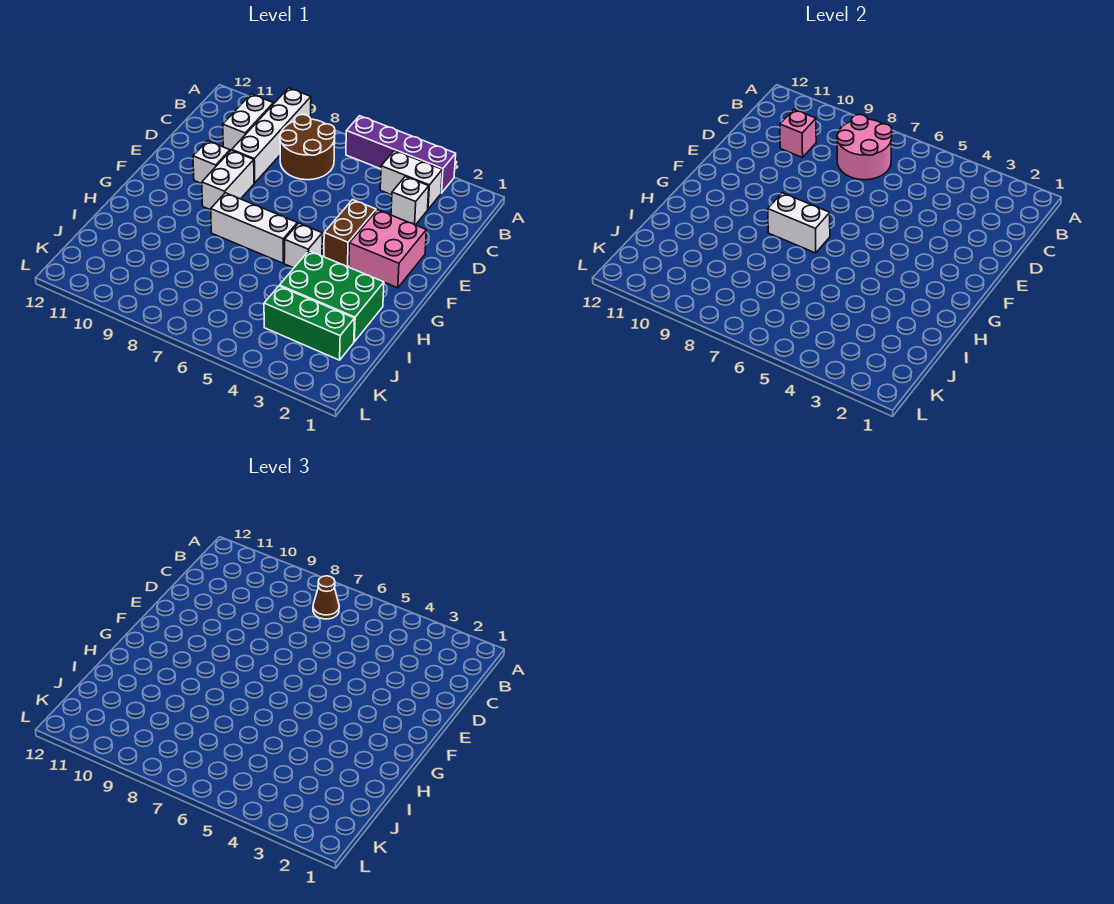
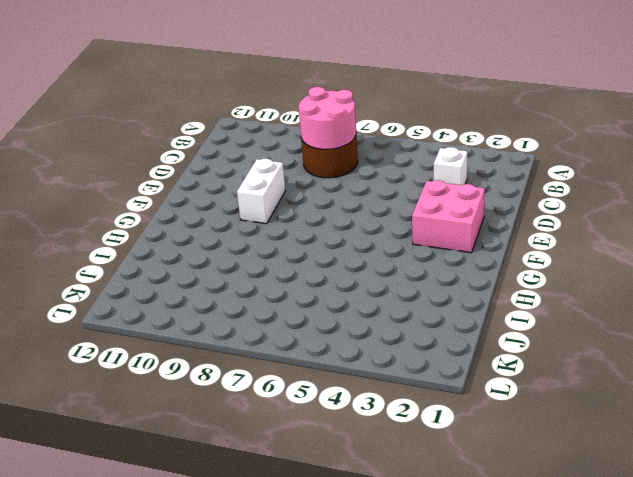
none -> purple 1x4 brick [346,116,456,193]
none -> white 1x4 brick [232,88,311,183]
none -> white 1x2 brick [380,151,442,209]

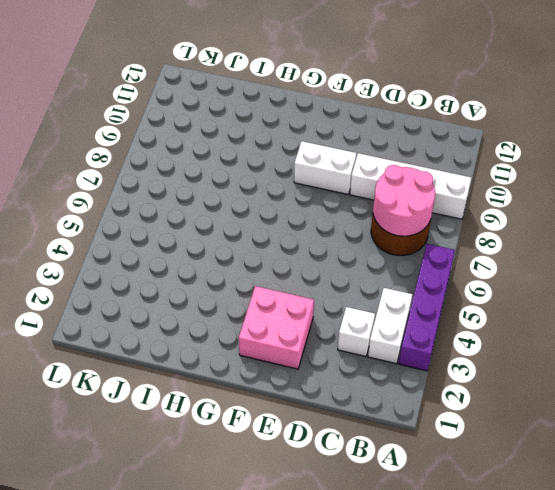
none -> white 1x2 brick [223,94,273,151]
none -> brown 1x2 brick [324,200,376,267]
none -> white 1x1 brick [193,141,230,184]

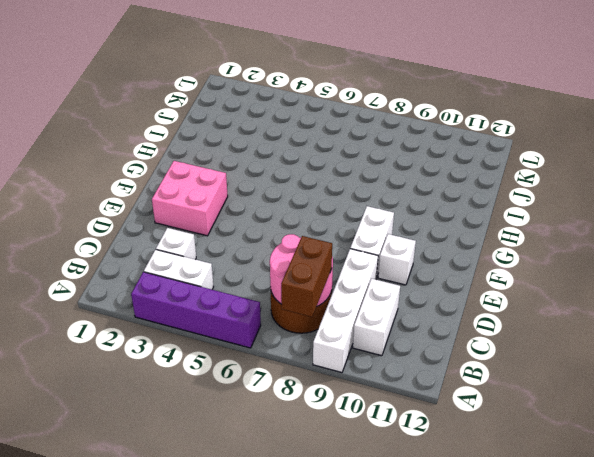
brown 1x2 brick [281,236,332,317] -> brown 1x2 brick moved to [324,200,376,267]
none -> white 1x1 brick [284,223,322,268]
none -> white 1x3 brick [211,193,297,263]
none -> green 2x3 brick [279,251,384,342]

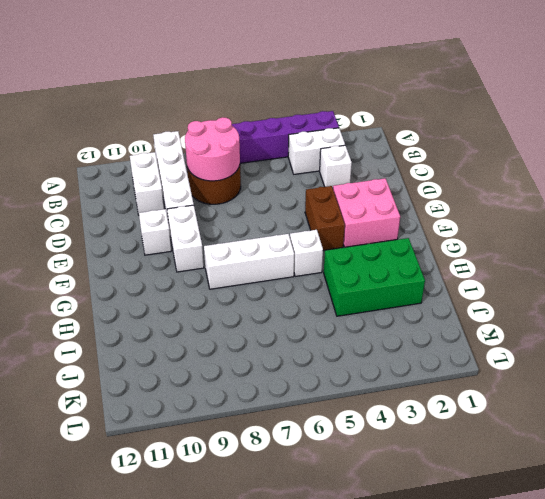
none -> green 1x3 brick [264,286,354,360]
none -> pink 1x1 brick [780,109,816,157]
none -> white 1x2 brick [768,193,830,253]

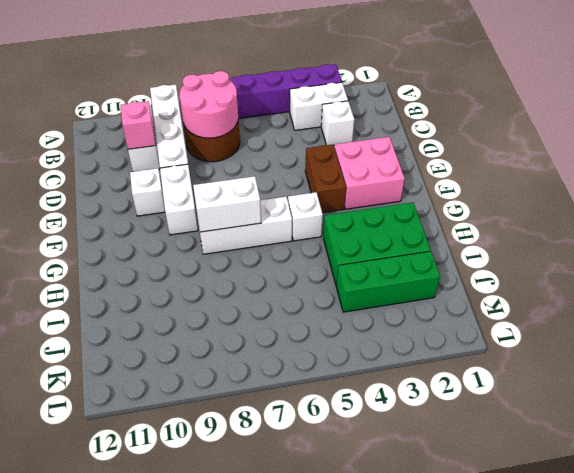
none -> brown 1x1 cone [313,576,339,619]

